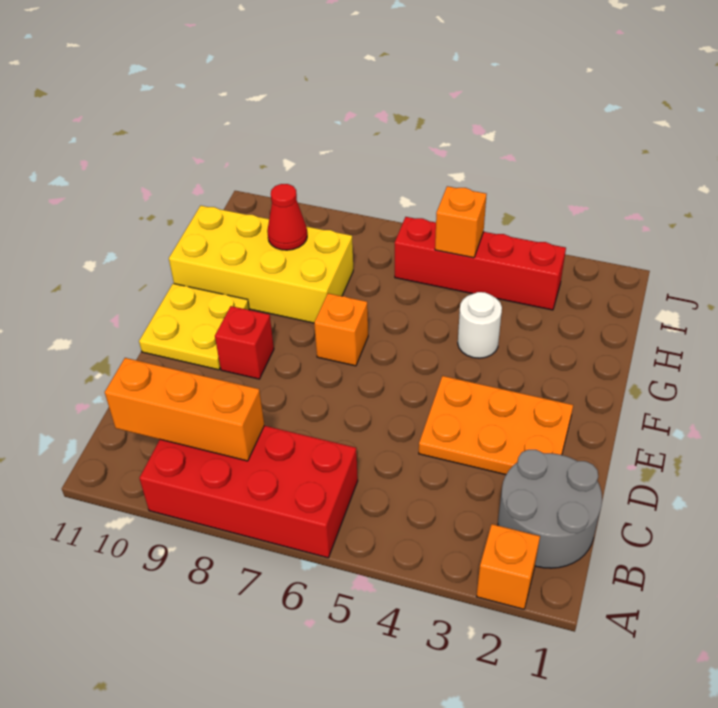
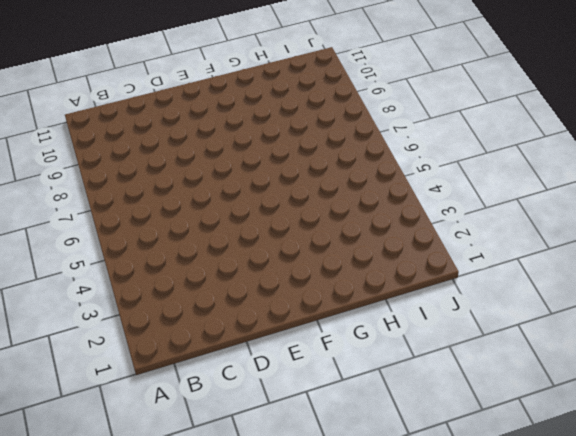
none -> orange 1x1 brick [476,524,540,609]
none -> red 2x4 brick [139,426,358,558]
none -> grey 2x2 round brick [498,450,602,568]

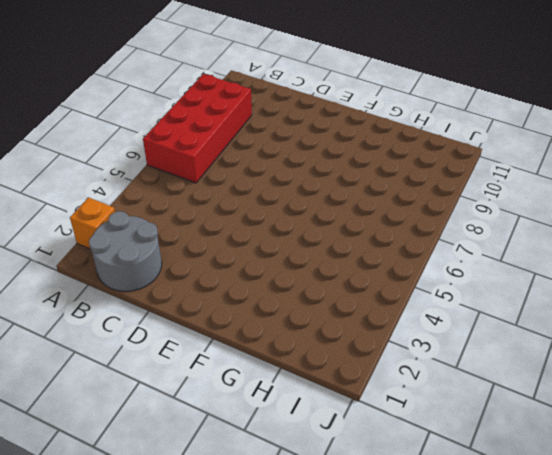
none -> orange 2x3 plate [419,376,573,475]
none -> red 1x1 brick [215,306,274,379]
none -> yellow 2x2 plate [139,284,249,370]

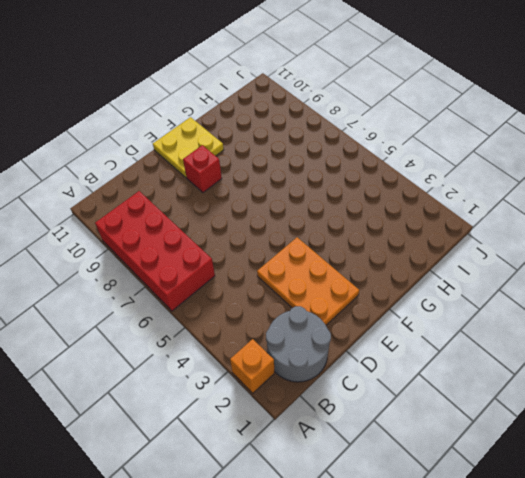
none -> orange 1x1 brick [314,293,368,366]
none -> white 1x1 round brick [458,292,502,358]
none -> yellow 2x4 brick [169,206,353,323]

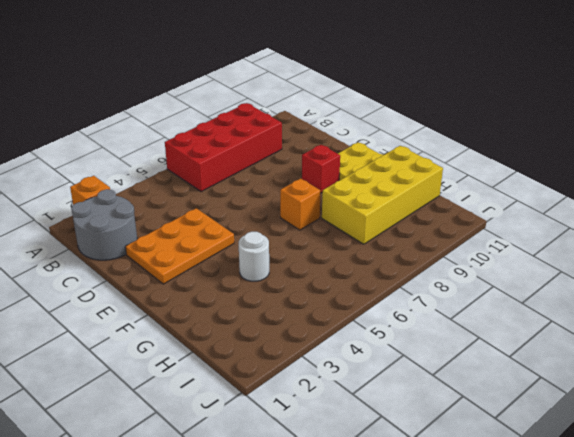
none -> red 1x4 brick [395,217,566,310]
none -> orange 1x3 brick [105,358,264,461]
none -> red 1x1 cone [267,184,307,250]

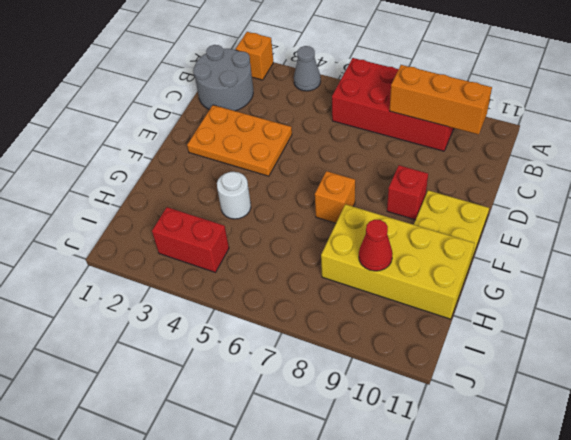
grey 1x1 cone [294,46,321,91] -> none
red 1x2 brick [152,207,229,272] -> red 1x4 brick [395,217,566,310]
none -> orange 1x1 brick [435,186,487,258]

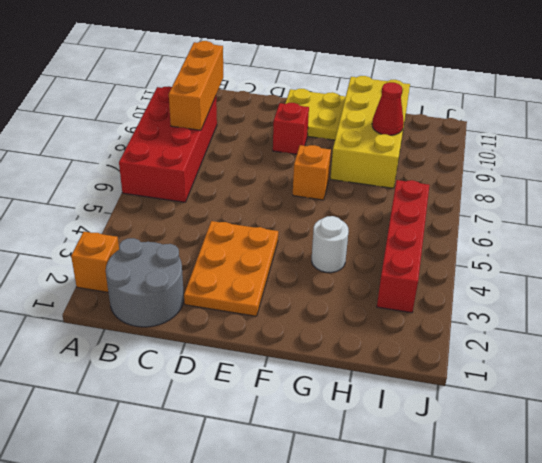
none -> orange 1x1 brick [435,186,487,258]

